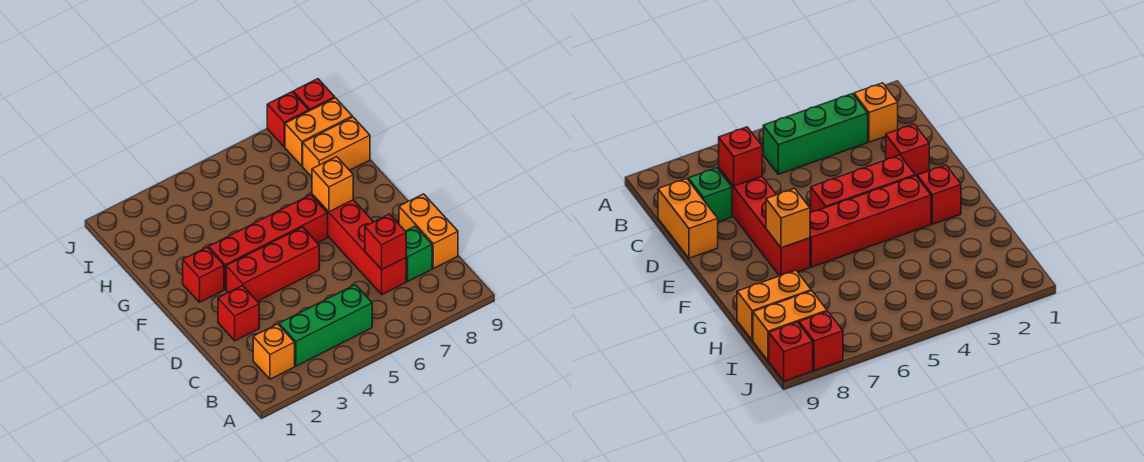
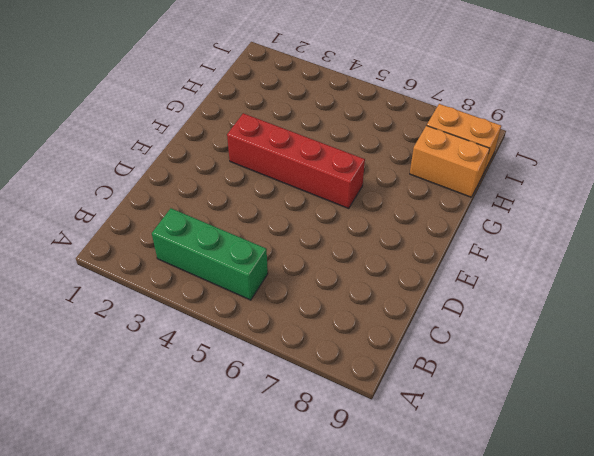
none -> orange 1x1 brick [253,324,295,379]
none -> red 1x4 brick [312,194,406,294]
none -> green 1x1 brick [406,226,432,281]

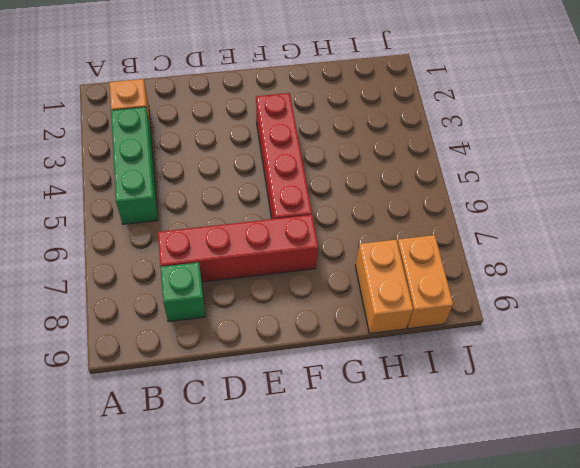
none -> orange 1x2 brick [399,194,458,268]
none -> red 1x1 brick [218,286,259,341]
none -> red 1x3 brick [226,227,319,301]

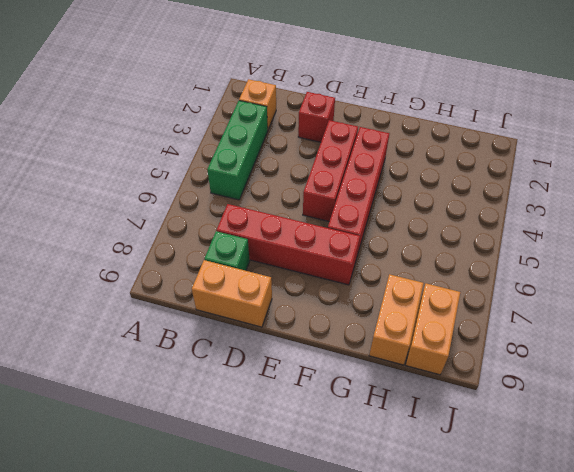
none -> red 1x1 brick [183,247,224,302]
none -> red 1x1 brick [267,92,309,147]
none -> red 1x1 brick [293,79,335,111]

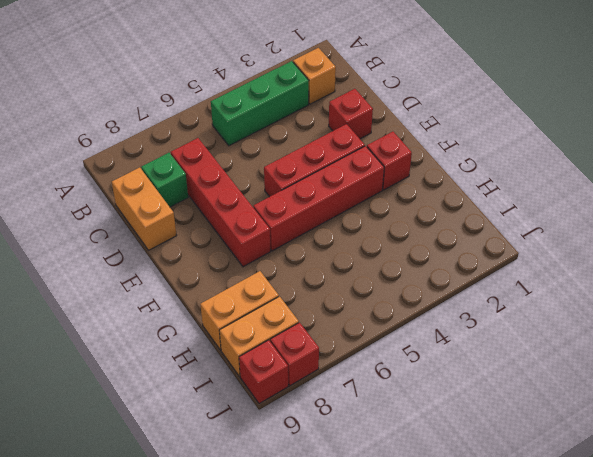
none -> red 1x1 brick [365,214,406,269]
none -> orange 1x1 brick [312,157,353,212]

